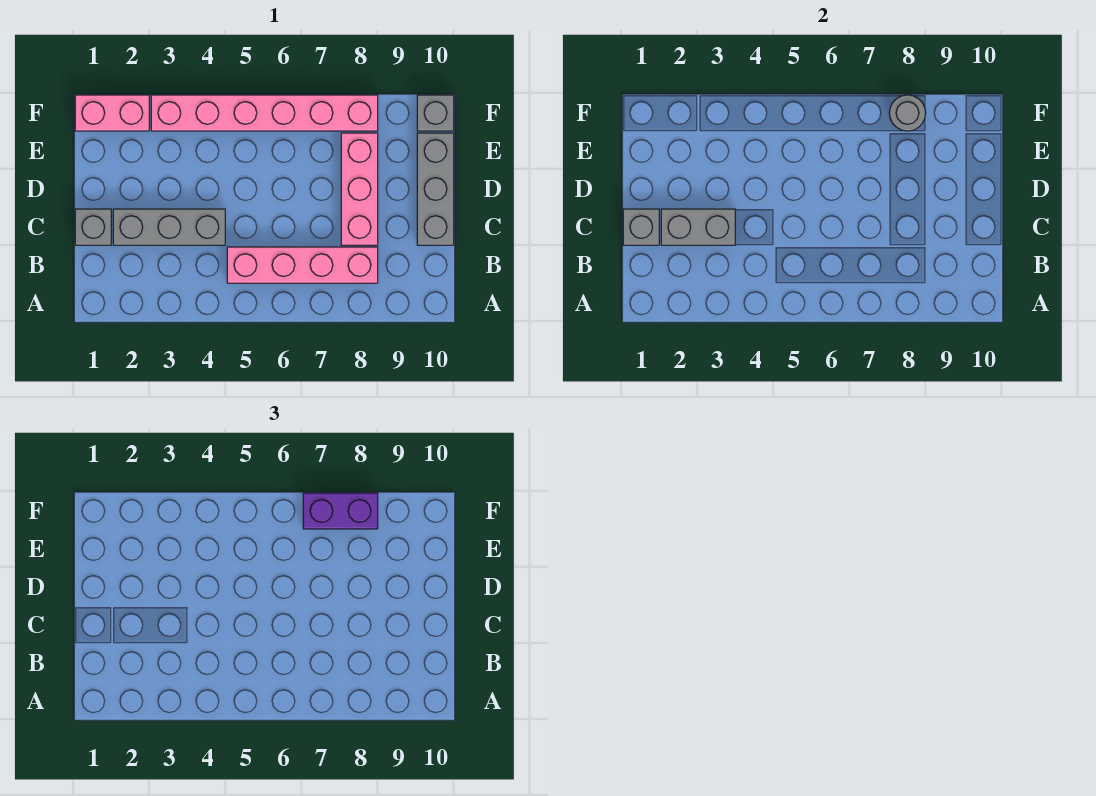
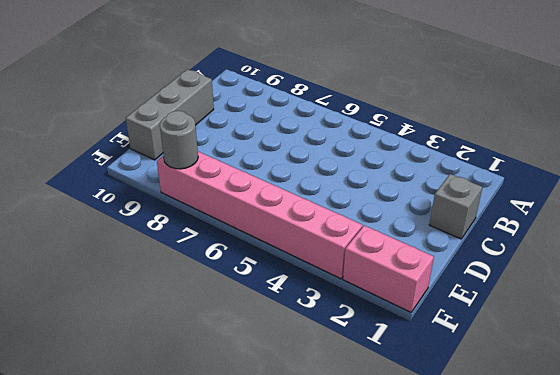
none -> pink 1x4 brick [227,247,378,283]
none -> grey 1x3 brick [113,209,225,245]
none -> pink 1x3 brick [341,133,378,245]

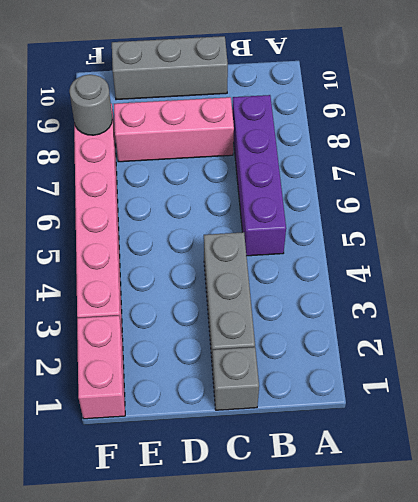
purple 1x4 brick [232,95,286,256] -> pink 1x4 brick [227,247,378,283]
none -> grey 1x1 brick [417,95,454,131]
none -> grey 1x1 brick [623,209,659,245]
none -> grey 1x2 brick [661,209,735,245]

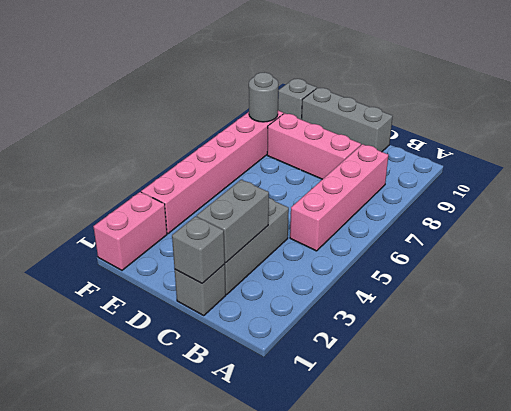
none -> purple 1x2 brick [303,493,378,529]

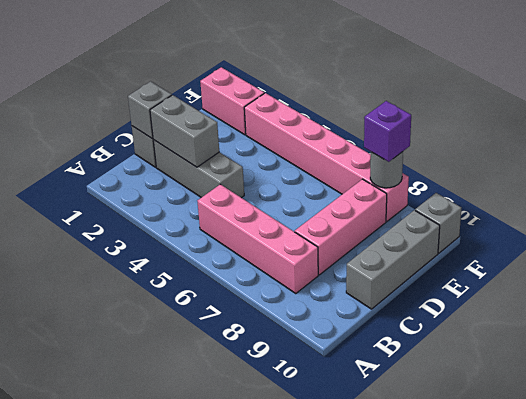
purple 1x1 brick [364,101,411,162] -> purple 1x2 brick [303,493,378,529]

